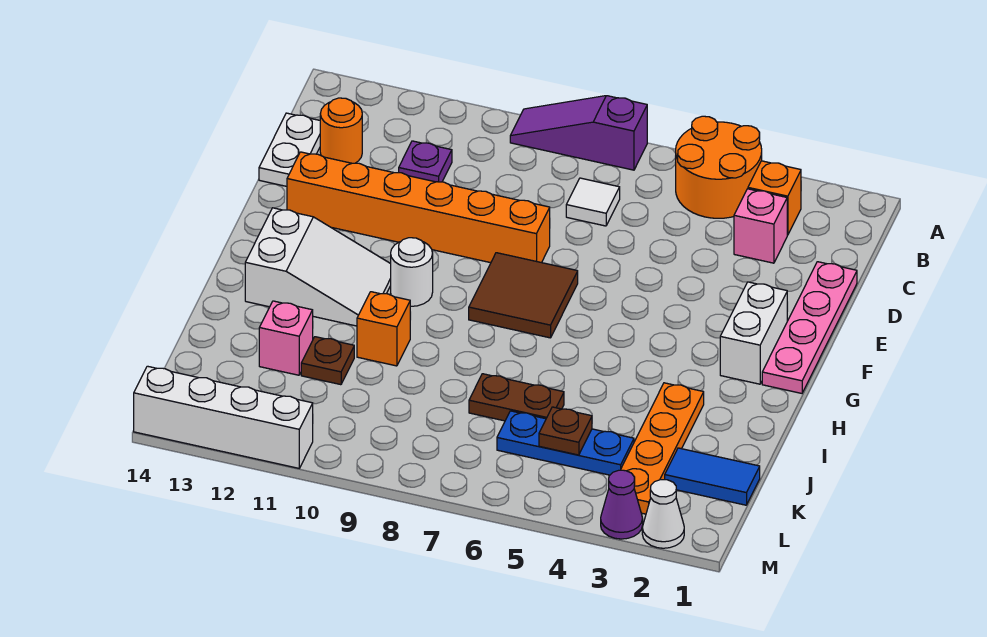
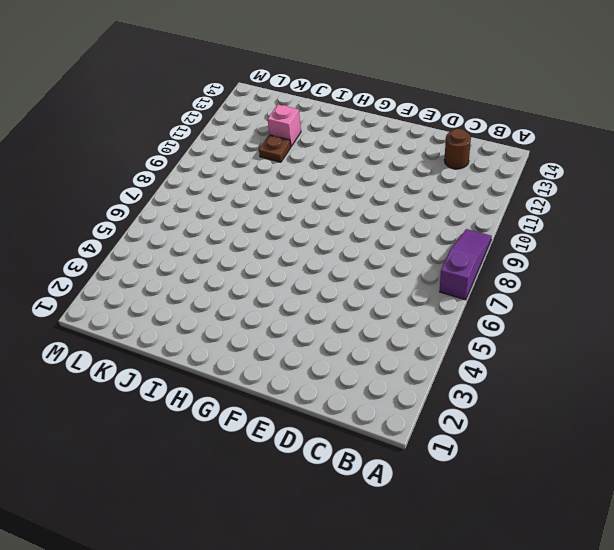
brown 1x1 round brick [444,129,471,169] -> orange 1x1 round brick [320,98,362,163]
none -> orange 2x2 round brick [676,116,762,218]
none -> orange 1x1 brick [748,161,801,235]
none -> pink 1x1 brick [734,189,787,263]

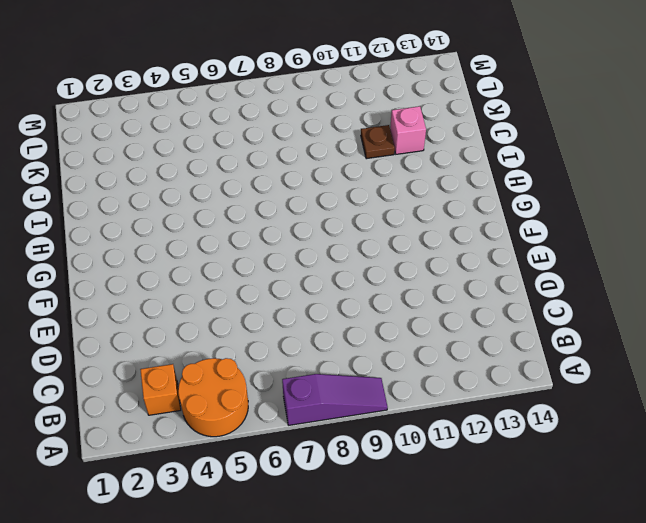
none -> pink 1x1 brick [734,189,787,263]
none -> white 1x1 tile [566,178,620,226]
none -> purple 1x1 plate [399,141,452,182]

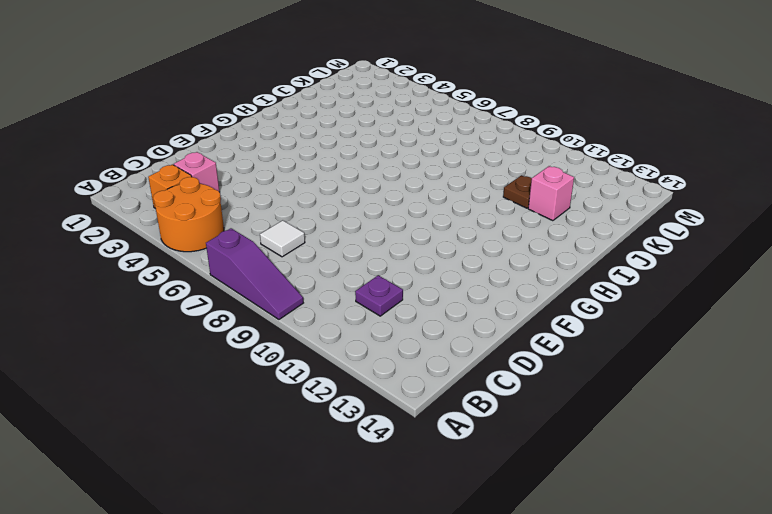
none -> orange 1x1 round brick [320,98,362,163]
none -> white 1x2 plate [259,113,320,186]
none -> pink 1x4 plate [762,262,857,393]

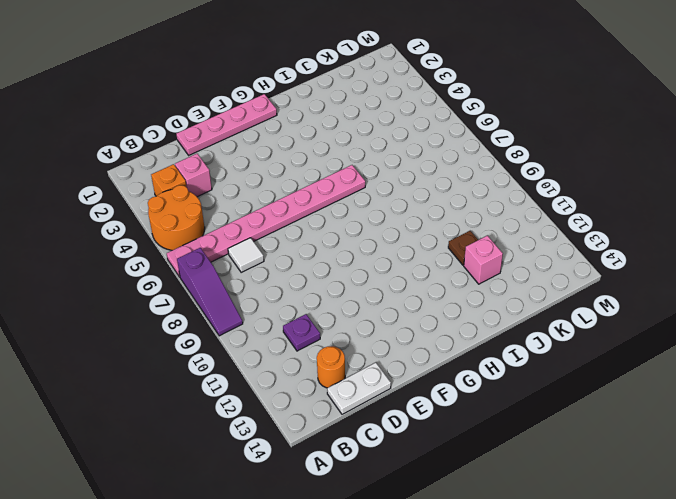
pink 1x8 plate [167,165,365,277] -> none
none -> orange 1x6 brick [287,152,550,263]
none -> white 1x2 brick [720,282,787,384]
none -> brown 2x2 tile [469,253,578,338]

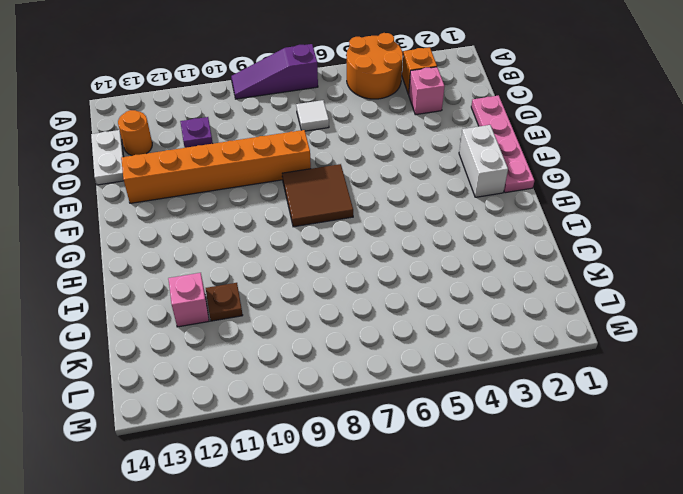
none -> white 1x1 round brick [391,238,433,306]
none -> white 2x3 slope [245,208,391,326]
none -> orange 1x4 plate [621,383,704,514]

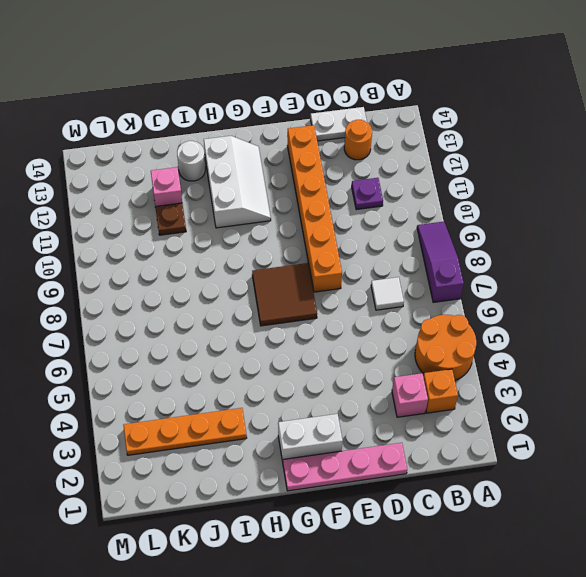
white 2x3 slope [204,136,271,228] -> white 2x3 slope turned to [245,208,391,326]
white 1x1 round brick [177,141,205,181] -> white 1x1 round brick moved to [391,238,433,306]
none -> orange 1x1 brick [357,292,410,366]
none -> brown 1x2 plate [469,374,564,421]
none -> blue 1x2 tile [665,448,760,505]

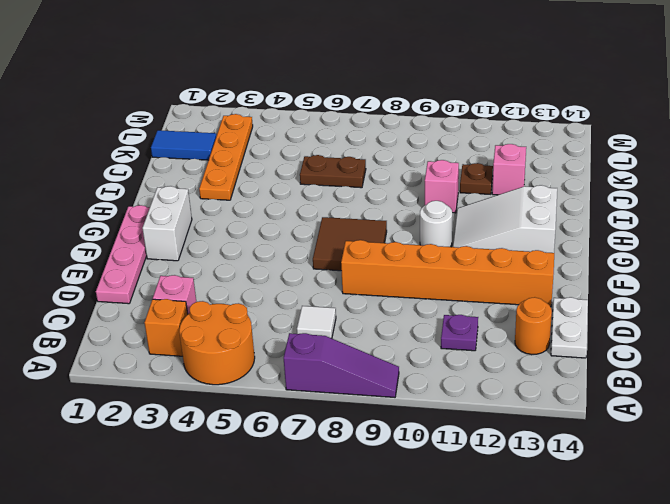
pink 1x1 brick [425,160,459,213] -> orange 1x1 brick [357,292,410,366]
none -> blue 1x3 plate [497,411,634,475]
none -> white 1x1 cone [642,480,684,548]
none -> purple 1x1 cone [601,470,643,539]

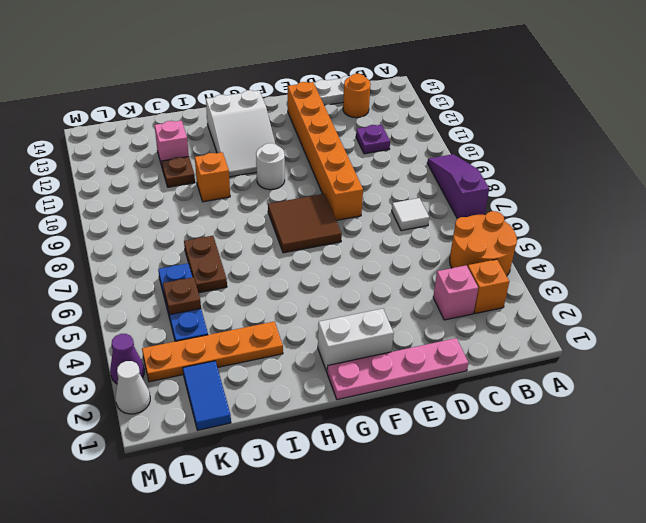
none -> white 1x4 brick [134,366,313,468]

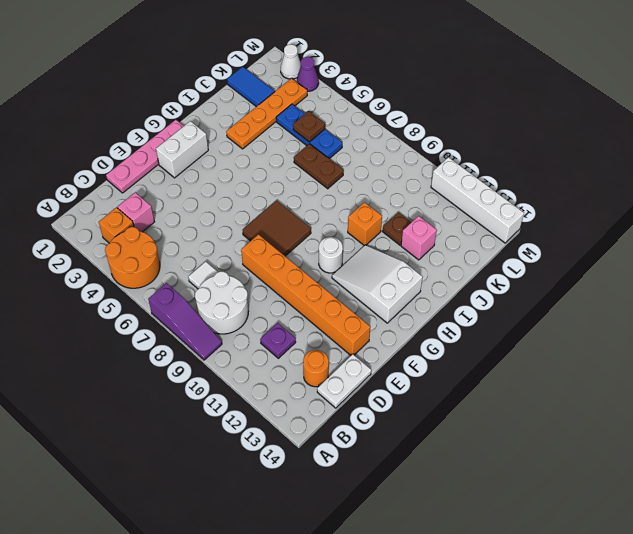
white 2x2 round brick [195,272,249,334] -> none

